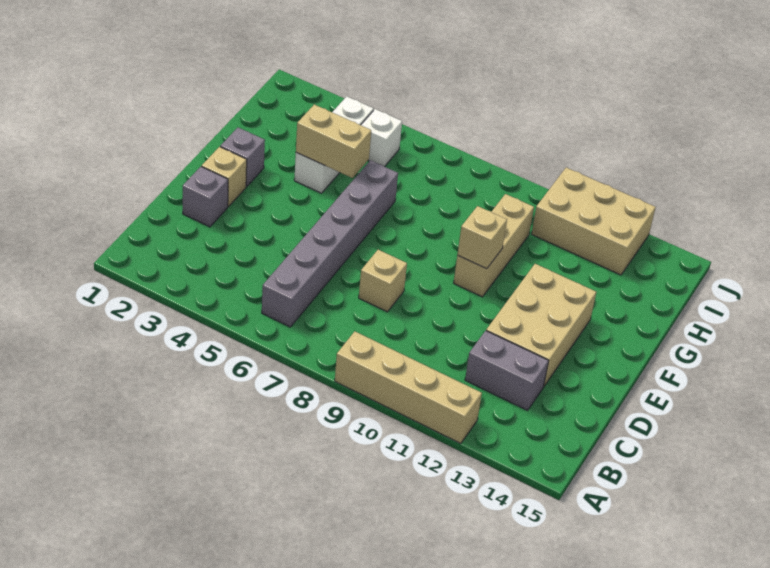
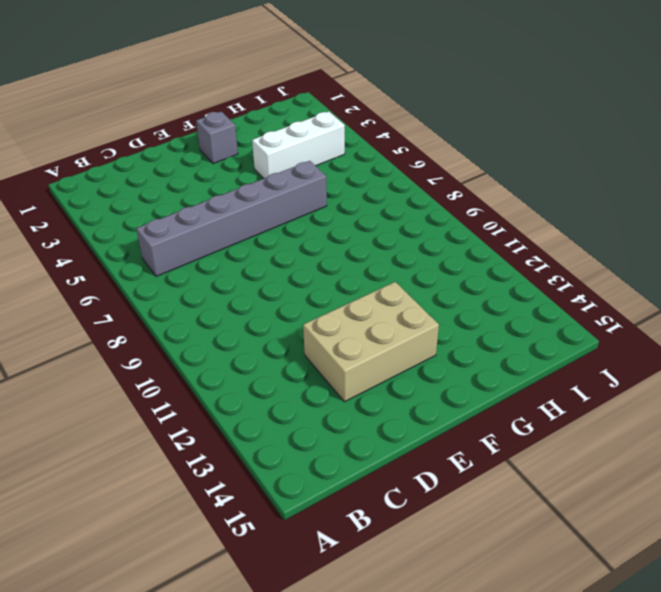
none -> tan 1x4 brick [335,331,482,443]
none -> grey 1x2 brick [465,331,549,410]
none -> grey 1x1 brick [183,167,228,227]

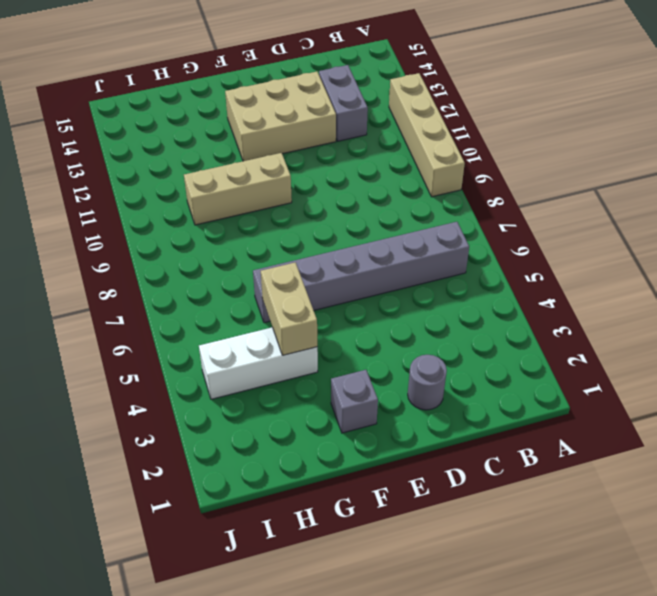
grey 1x1 round brick [408,355,447,410] -> grey 1x1 brick [183,167,228,227]
none -> tan 1x1 brick [359,250,407,312]
none -> tan 1x1 brick [202,147,247,207]
none -> white 1x1 brick [361,109,402,167]

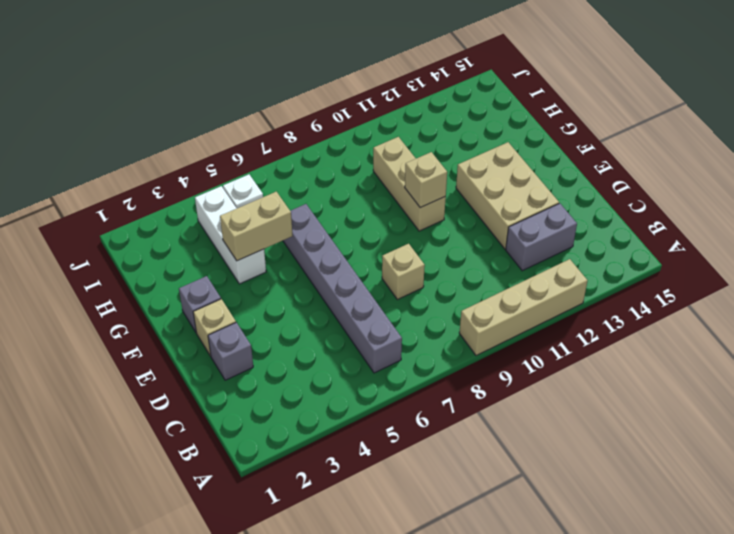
none -> tan 2x3 brick [532,168,656,275]

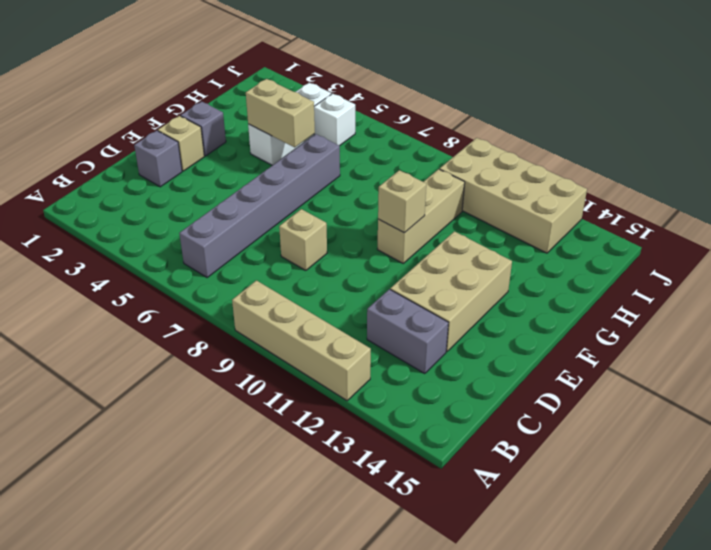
tan 2x4 brick [440,138,587,253] -> tan 2x3 brick [532,168,656,275]

